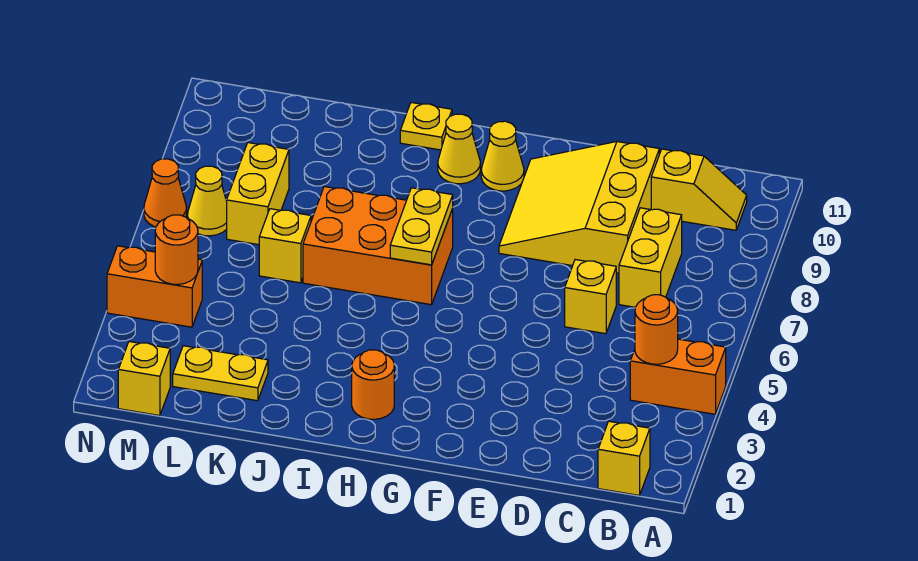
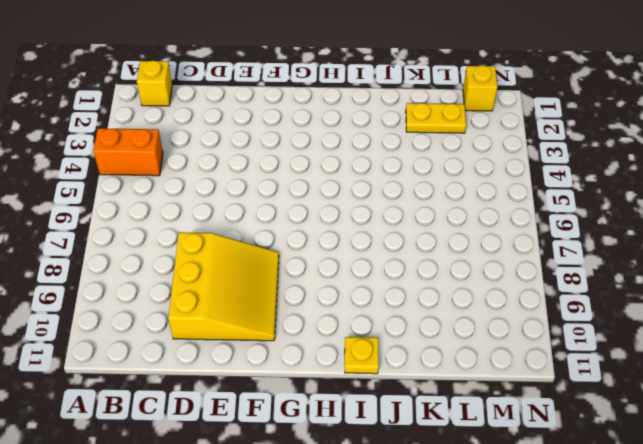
none -> yellow 1x2 slope [651,149,747,230]
none -> yellow 1x2 brick [619,208,682,307]
none -> yellow 1x1 brick [565,260,616,334]

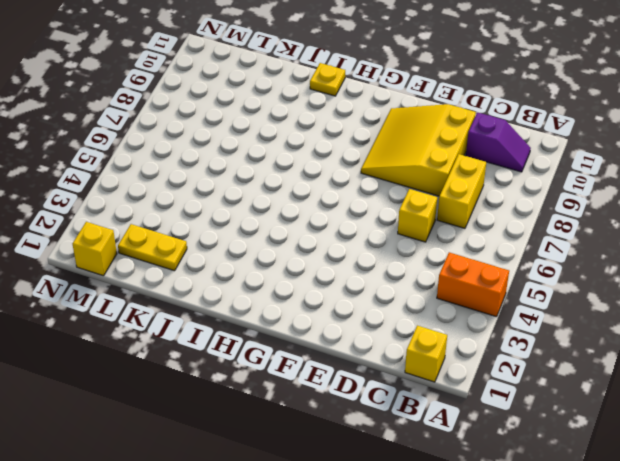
purple 1x2 slope [466,113,531,172] -> yellow 1x2 slope [651,149,747,230]
none -> yellow 1x1 cone [481,121,524,191]
none -> orange 1x1 round brick [352,350,394,419]
none -> orange 2x3 brick [303,187,453,305]

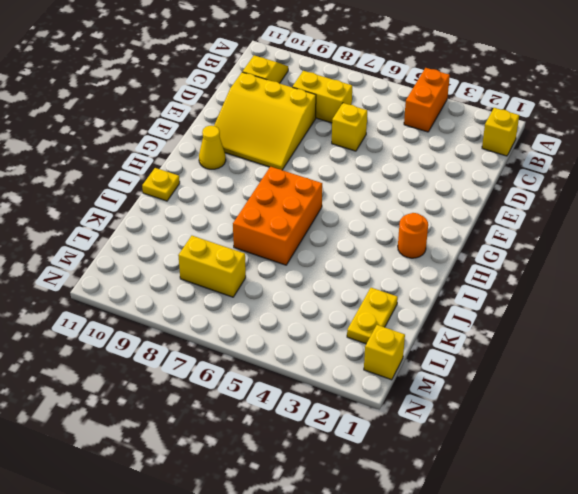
none -> yellow 1x1 cone [438,114,480,184]
none -> yellow 1x1 brick [259,209,311,283]
none -> orange 1x2 brick [107,246,202,327]

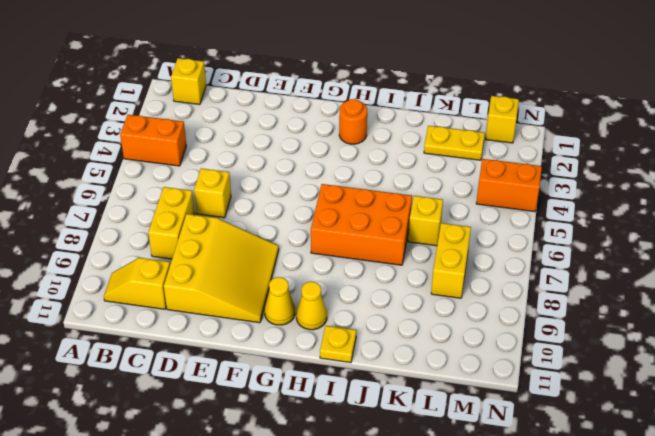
none -> yellow 1x1 cone [187,166,227,236]
none -> orange 1x1 cone [144,159,187,227]
none -> orange 1x1 round brick [635,295,678,364]

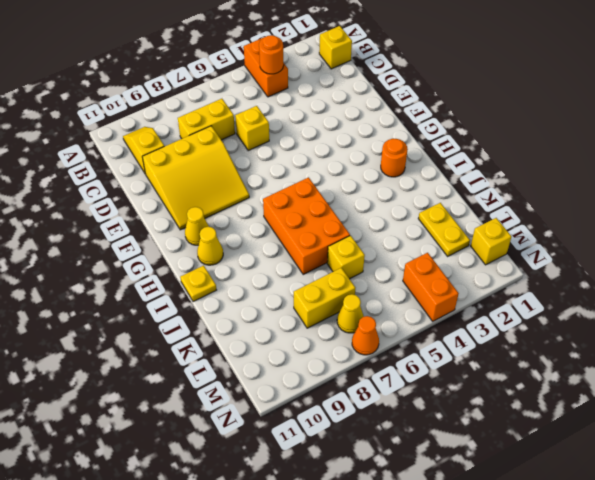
none -> yellow 1x2 plate [390,188,453,265]
none -> orange 1x1 round brick [155,215,198,284]

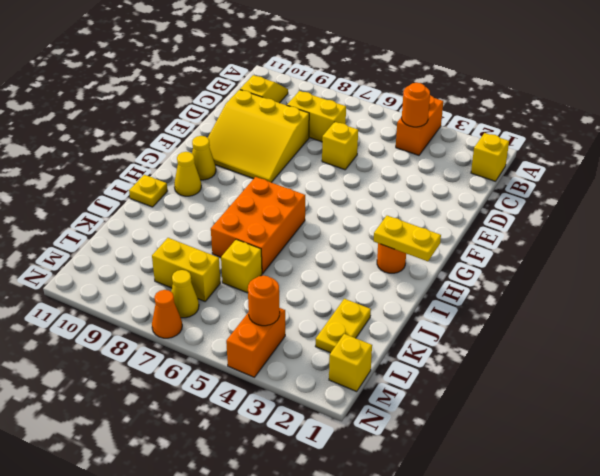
yellow 1x2 plate [374,216,441,261] -> yellow 1x2 plate moved to [390,188,453,265]

